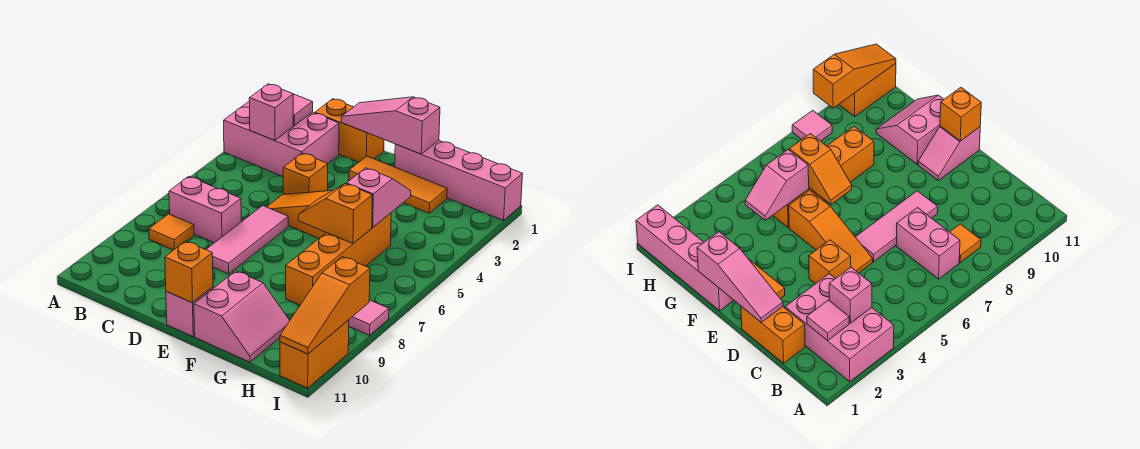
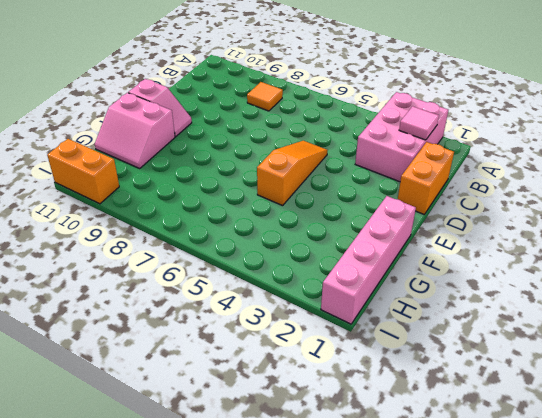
none -> pink 1x2 brick [169,176,241,243]
none -> orange 1x1 brick [283,153,328,195]
none -> pink 1x3 tile [206,206,288,274]

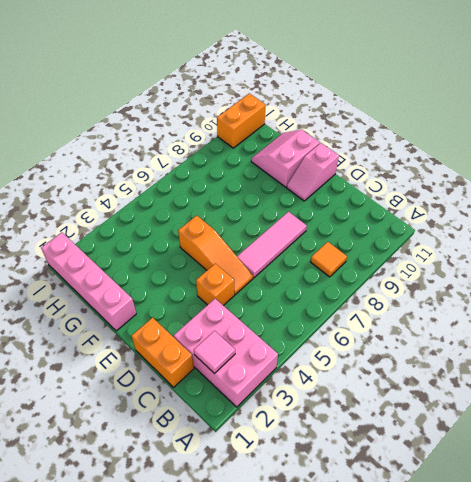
none -> pink 1x2 brick [169,176,241,243]
none -> orange 1x3 tile [349,156,447,213]
none -> orange 1x4 brick [286,213,391,305]

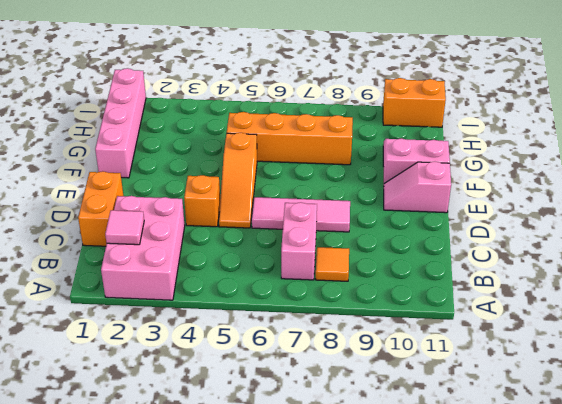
none -> orange 1x3 tile [349,156,447,213]
none -> pink 1x1 tile [349,300,389,335]
none -> pink 1x1 brick [249,84,293,141]

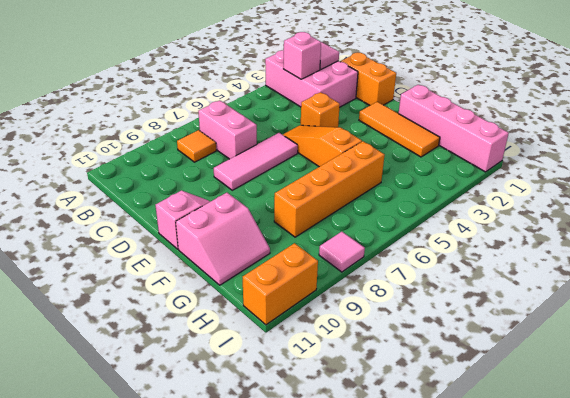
none -> pink 1x3 slope [341,97,440,154]
none -> orange 1x1 brick [165,241,213,303]
none -> orange 1x2 slope [298,184,373,244]

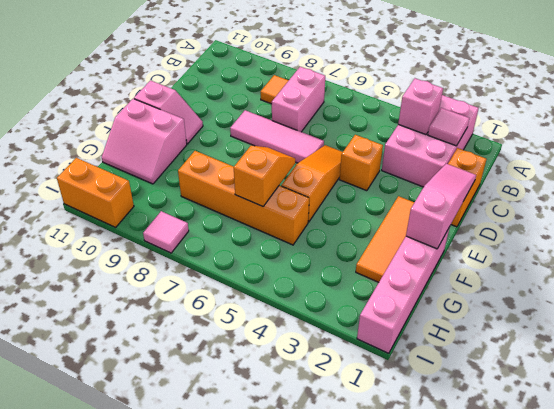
none -> orange 1x1 brick [165,241,213,303]
none -> pink 1x2 slope [347,168,411,227]
none -> orange 1x3 slope [280,257,370,354]

